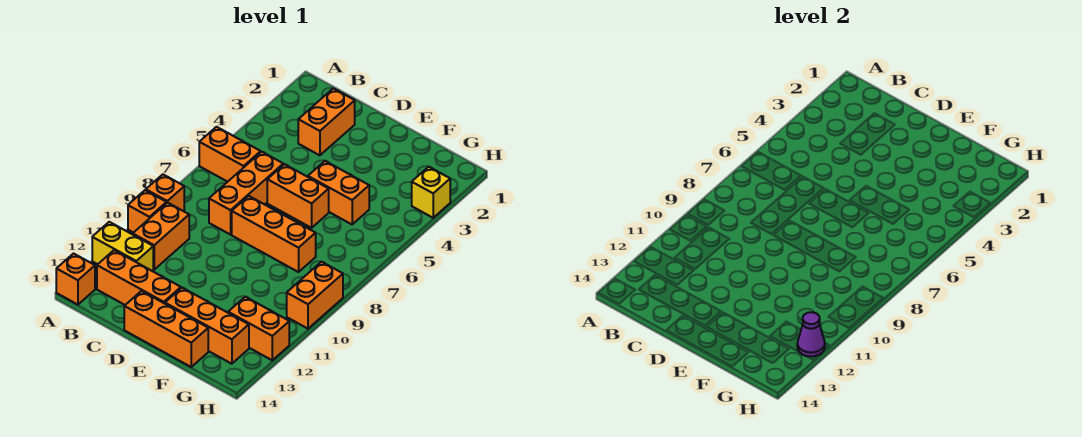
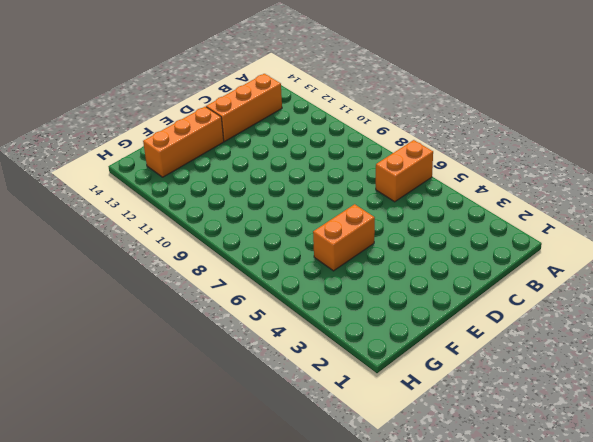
none -> orange 1x1 brick [146,174,184,211]
none -> orange 1x1 brick [128,190,167,233]
none -> yellow 1x2 brick [92,222,153,271]

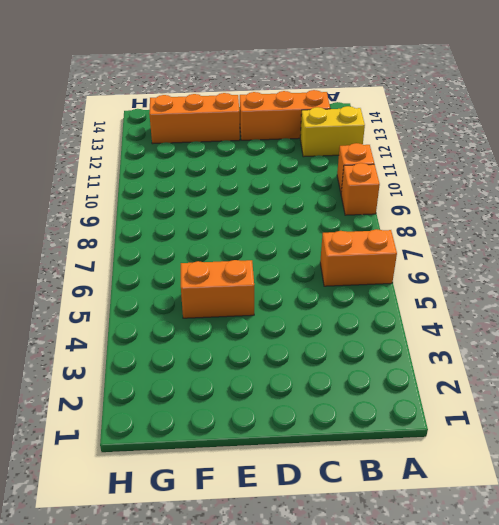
none -> orange 1x1 brick [56,254,95,305]
none -> orange 1x2 brick [133,203,189,269]
none -> orange 1x2 brick [298,88,355,155]

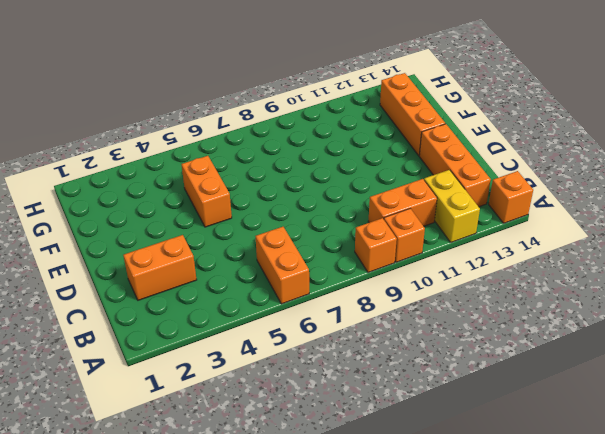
none -> orange 1x3 brick [209,152,283,235]
none -> orange 1x2 brick [267,164,329,228]
none -> orange 1x3 brick [232,196,316,272]

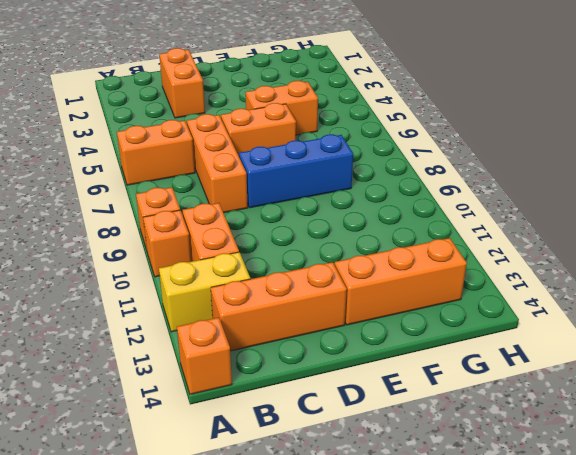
blue 1x3 brick [239,134,353,208] -> orange 1x3 brick [232,196,316,272]
none -> orange 1x3 brick [124,291,208,367]
none -> orange 1x2 brick [228,297,289,360]
none -> yellow 1x1 brick [412,167,450,218]

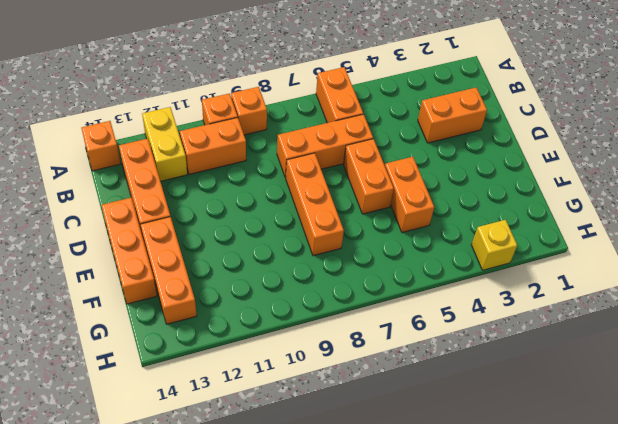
none -> orange 1x2 brick [228,297,289,360]
none -> orange 1x2 brick [287,262,343,329]
none -> purple 1x1 cone [797,312,825,356]

